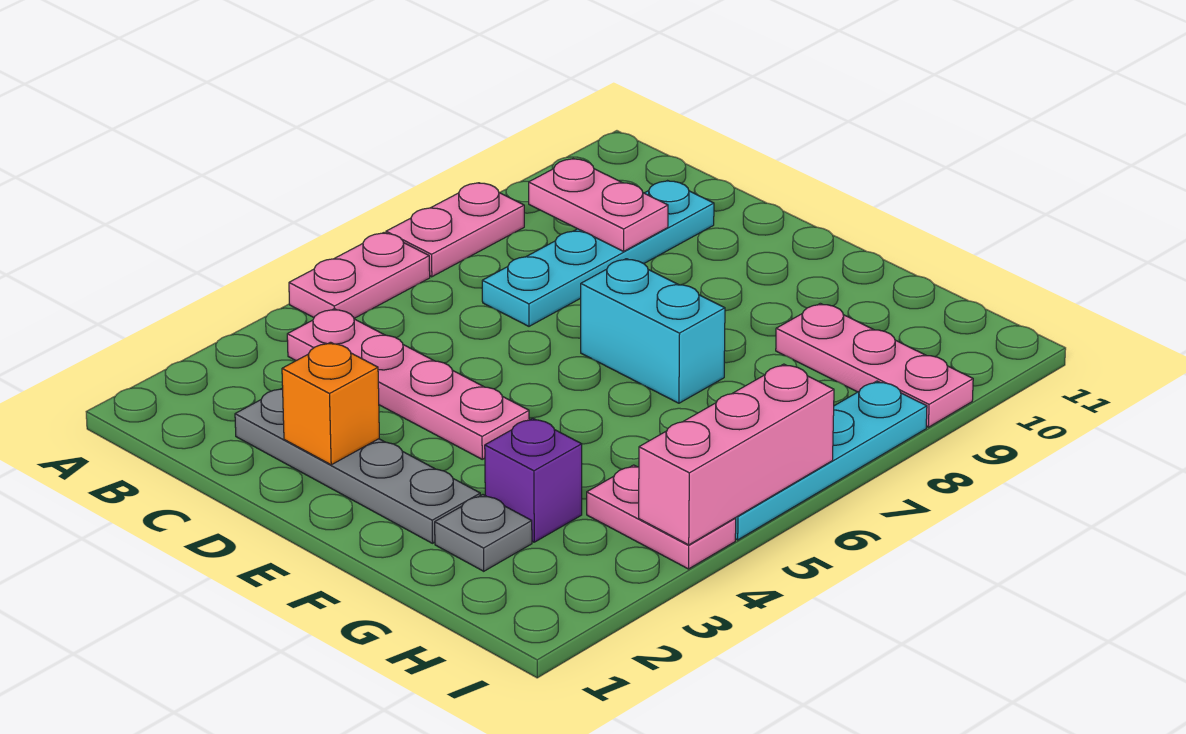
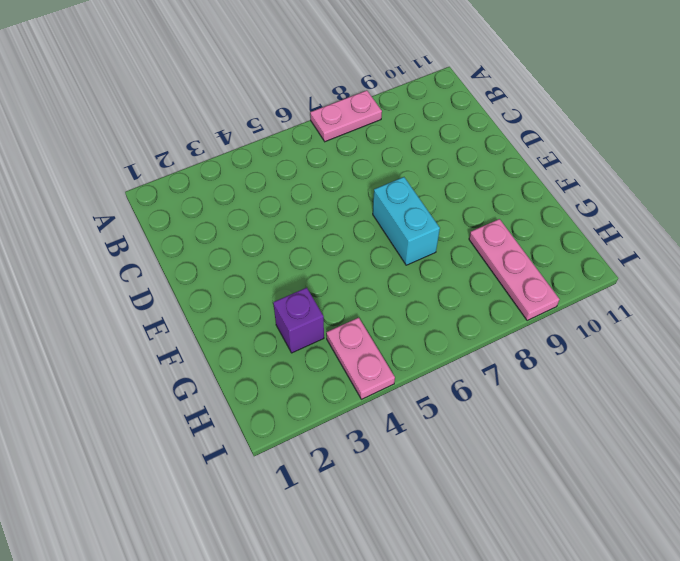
none -> pink 1x2 plate [289,233,430,318]
none -> pink 1x4 plate [287,309,529,459]
none -> grey 1x4 plate [235,388,480,543]

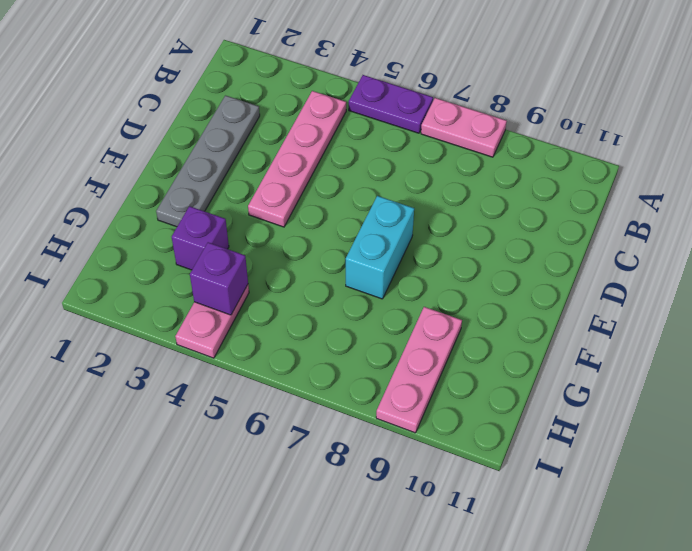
purple 1x2 plate [349,75,433,133] -> pink 1x2 plate [289,233,430,318]
purple 1x1 brick [190,242,248,315] -> none
none -> cyan 1x4 plate [482,181,714,326]
none -> grey 1x1 plate [435,495,532,571]
none -> cyan 1x4 plate [735,381,927,540]

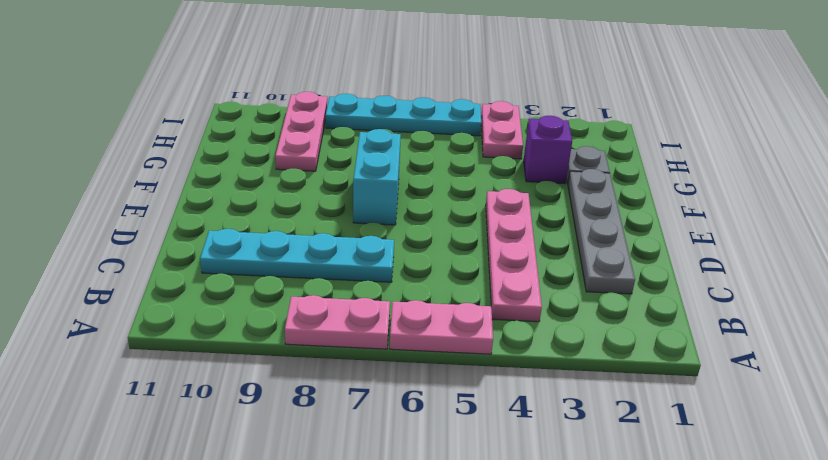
none -> pink 1x2 plate [529,159,668,251]
none -> orange 1x1 brick [282,342,379,465]
none -> pink 1x3 brick [639,364,834,545]

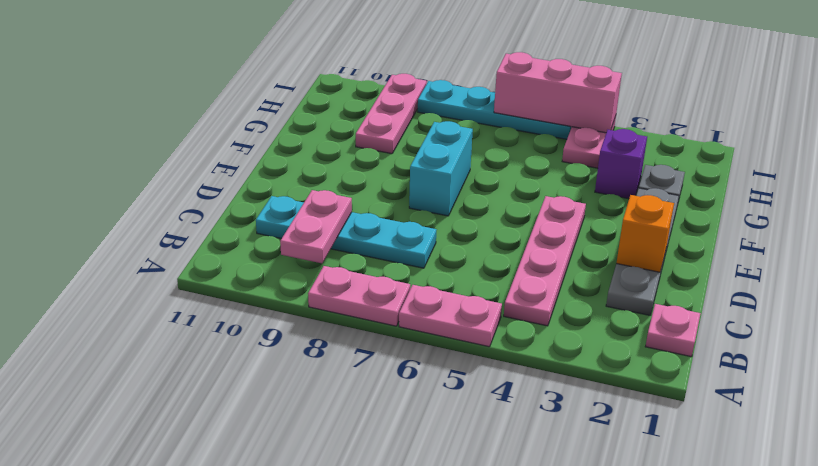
pink 1x1 plate [645,304,701,357] -> none

